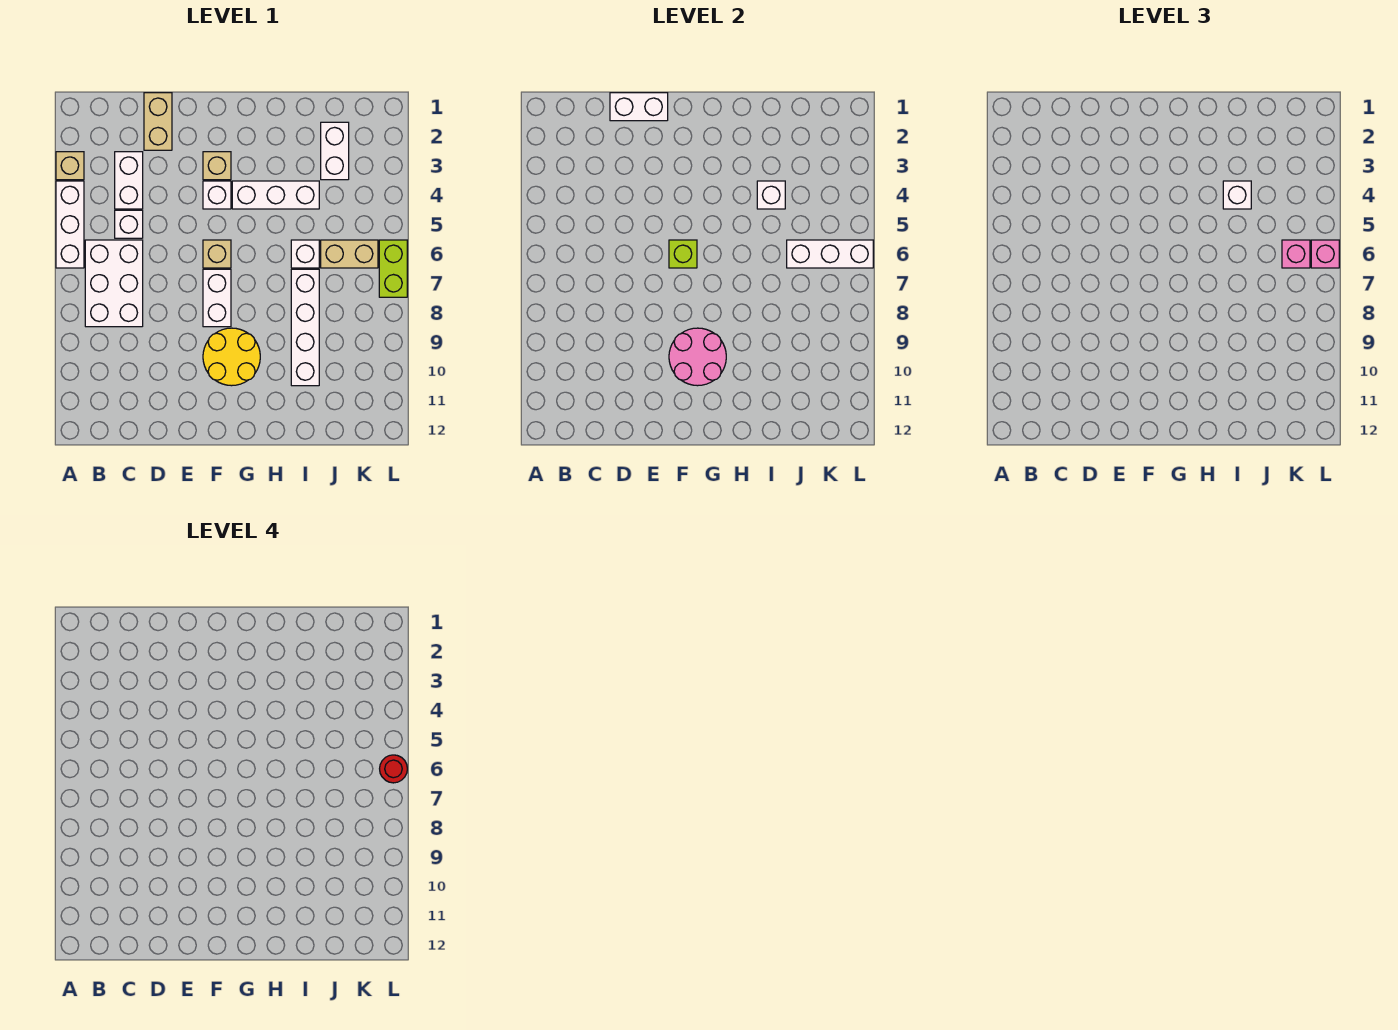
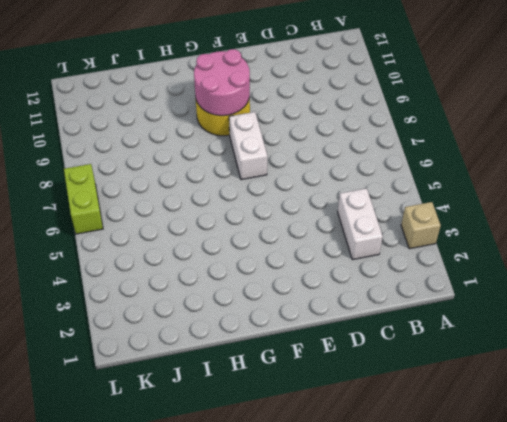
none -> white 1x3 brick [56,181,84,268]
none -> white 2x3 brick [85,240,143,327]
none -> white 1x1 brick [115,210,143,238]

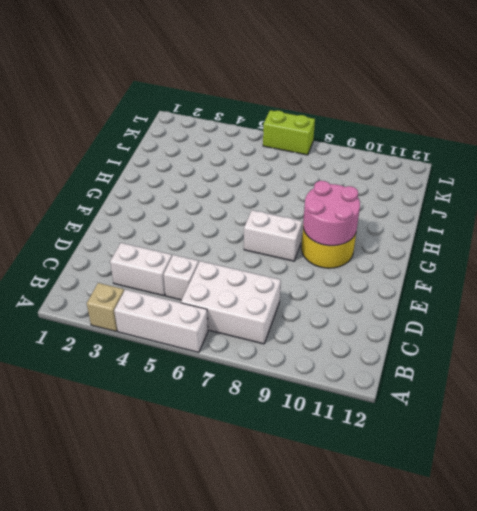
none -> tan 1x2 brick [144,93,172,150]
none -> tan 1x1 brick [203,152,231,180]
none -> white 1x1 brick [203,181,231,209]

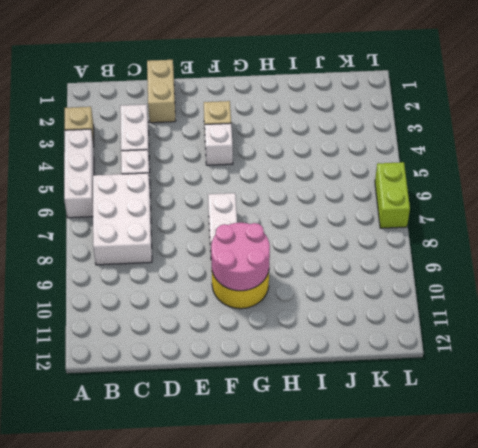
none -> tan 1x1 brick [203,240,231,268]
none -> white 1x3 brick [232,181,319,209]
none -> white 1x1 brick [291,240,319,268]

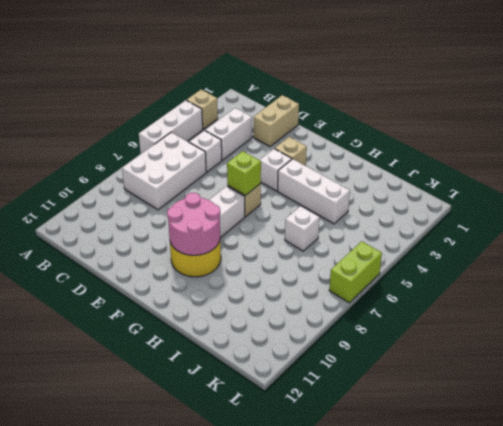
none -> white 1x4 brick [291,269,319,386]
none -> white 1x2 brick [321,122,349,180]
none -> tan 1x2 brick [321,240,378,268]

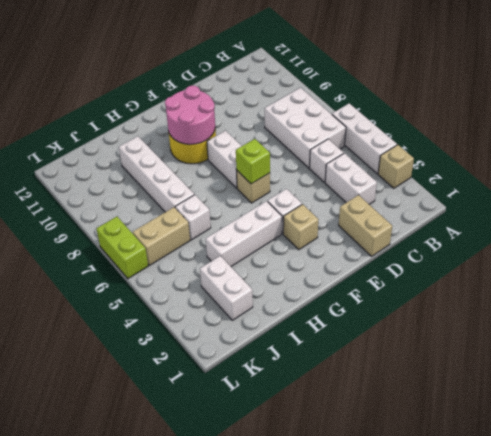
none -> white 1x2 brick [610,93,668,121]
none -> white 1x1 brick [757,181,785,209]
none -> white 1x3 brick [787,240,873,268]

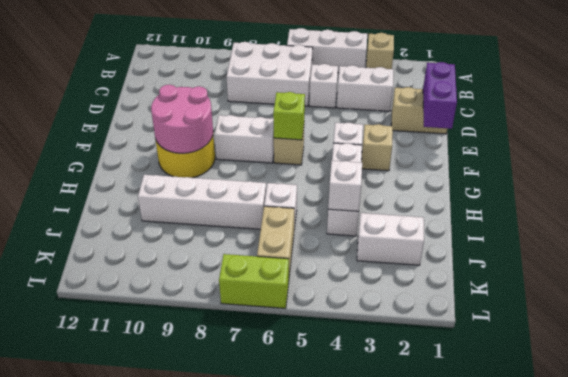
purple 1x2 brick [423,62,457,129] -> white 1x2 brick [610,93,668,121]
none -> white 1x3 brick [787,240,873,268]
none -> white 1x1 brick [1223,181,1251,209]
none -> pink 1x1 brick [1282,240,1310,268]

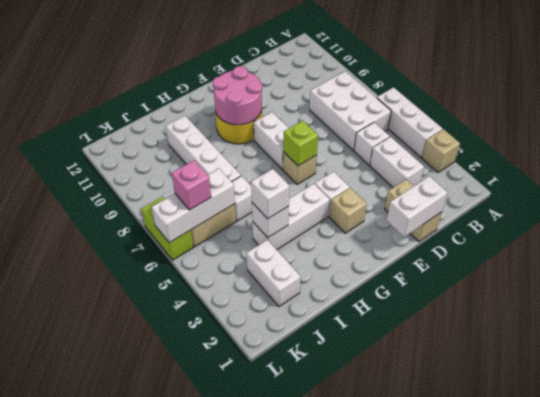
none -> pink 1x1 brick [1311,240,1339,268]
none -> red 1x1 round brick [380,755,407,783]

